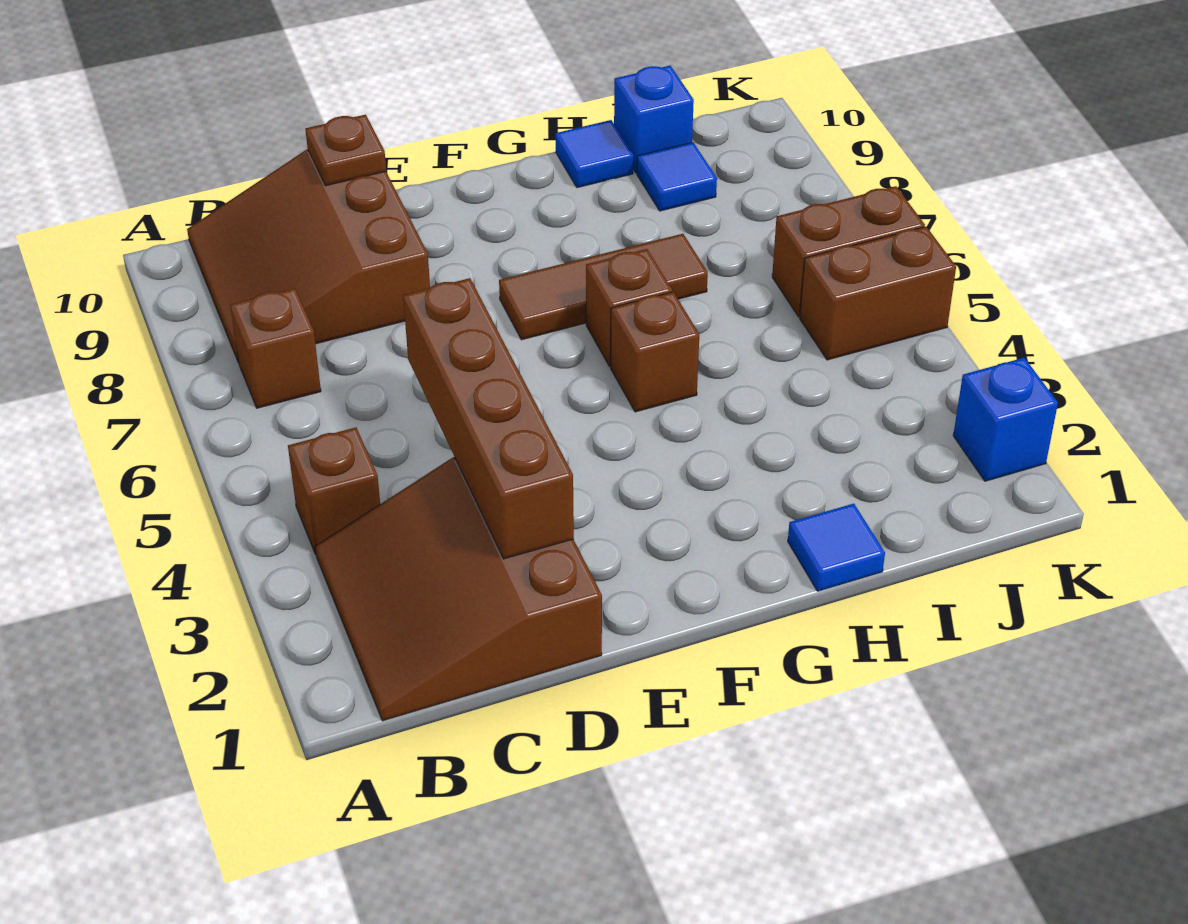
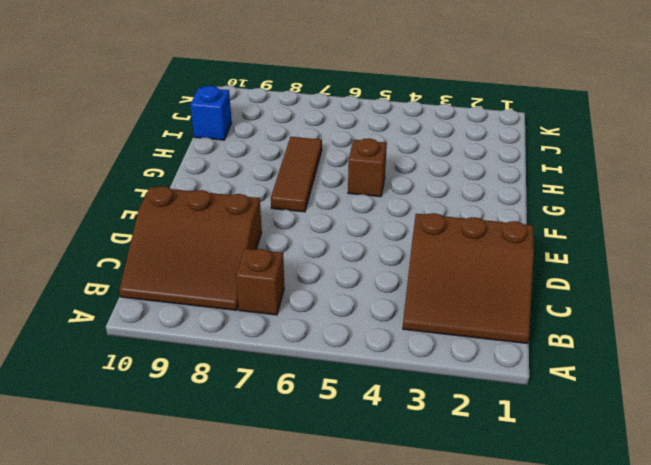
none -> brown 1x1 brick [288,427,380,555]
none -> brown 1x1 brick [586,249,672,367]
none -> blue 1x1 tile [788,504,885,591]

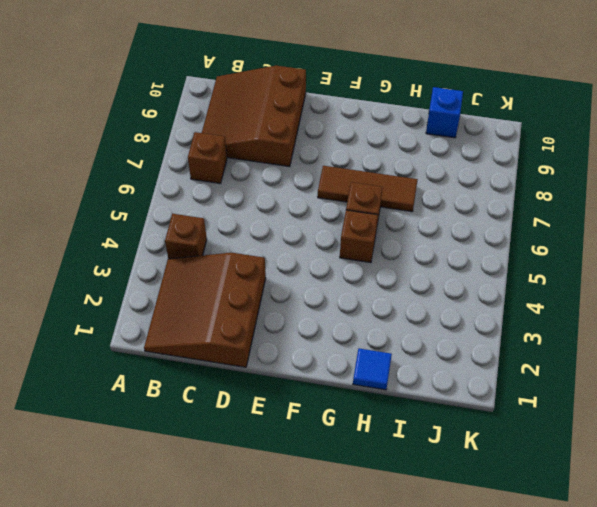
none -> blue 1x1 tile [555,120,633,188]
none -> blue 1x1 tile [637,142,717,211]
none -> brown 1x2 brick [800,227,956,360]

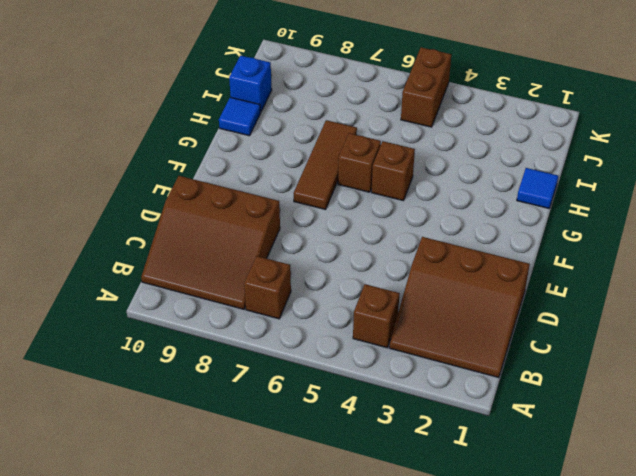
none -> blue 1x1 tile [637,142,717,211]
none -> brown 1x2 brick [772,186,925,317]
none -> blue 1x1 brick [953,358,1058,481]

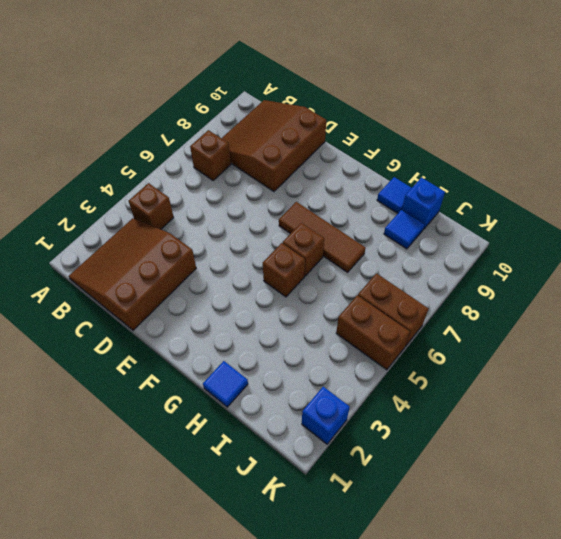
none -> brown 1x4 brick [403,278,574,559]
none -> brown 1x1 plate [305,115,386,186]

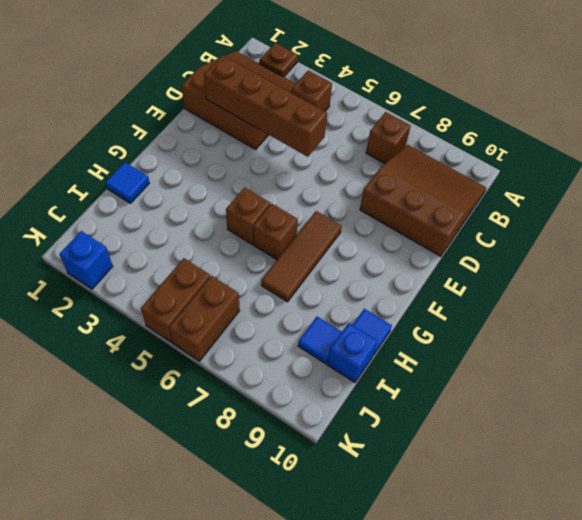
brown 1x1 plate [260,43,298,77] -> brown 1x1 plate moved to [305,115,386,186]

